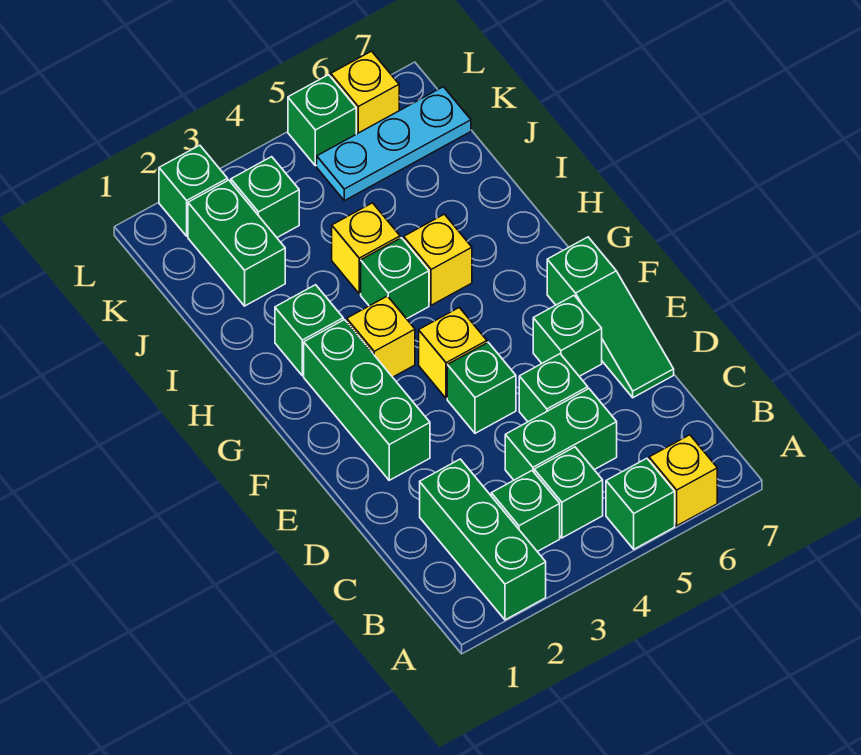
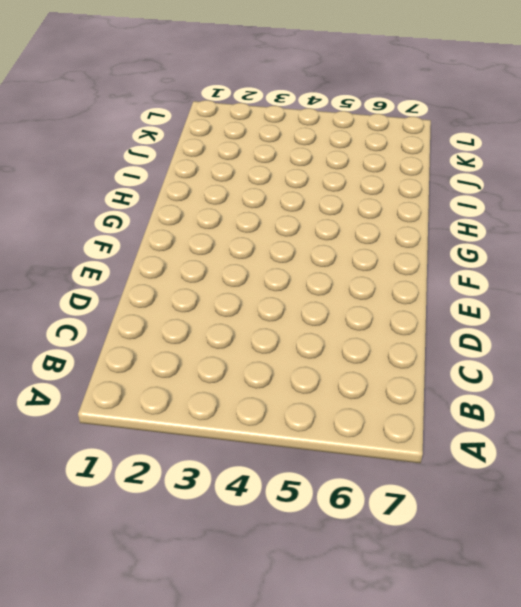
none -> green 1x3 brick [420,459,546,620]
none -> green 1x1 brick [606,458,675,549]
none -> yellow 1x1 brick [649,435,717,526]

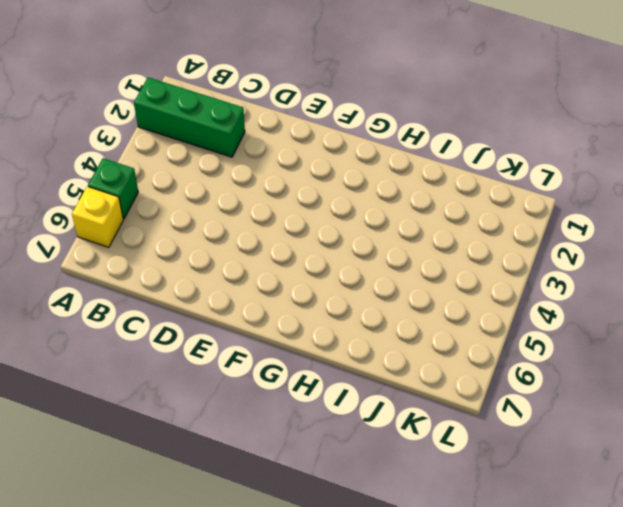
none -> green 1x1 brick [491,471,560,552]
none -> green 1x1 brick [534,447,603,538]
none -> green 1x2 brick [505,389,617,480]

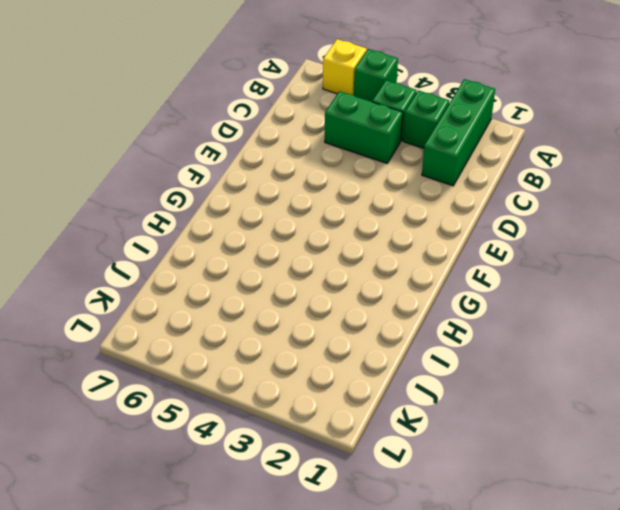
none -> green 1x1 brick [519,354,588,422]
none -> green 1x3 slope [547,237,674,398]
none -> green 1x3 brick [304,320,430,480]

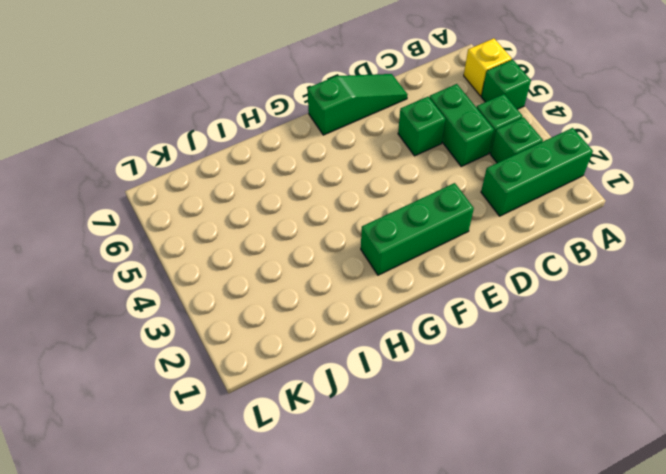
none -> green 1x1 brick [447,342,516,433]
none -> green 1x1 brick [533,296,602,376]
none -> yellow 1x1 brick [419,307,487,399]

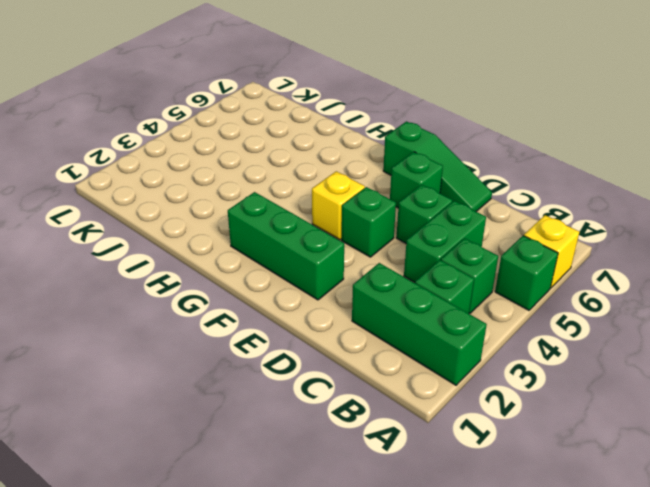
none -> yellow 1x1 brick [347,296,415,377]
none -> green 1x1 brick [275,285,343,376]
none -> green 1x1 brick [361,238,429,319]

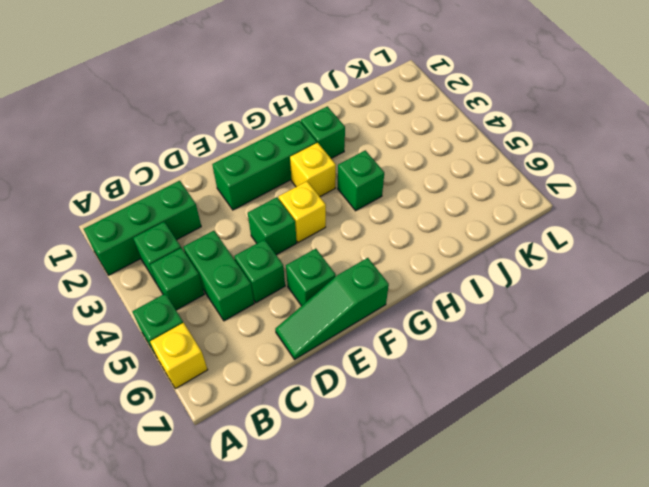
none -> yellow 1x1 brick [404,214,472,305]
none -> yellow 1x1 brick [332,203,400,294]
none -> green 1x2 brick [188,180,285,306]

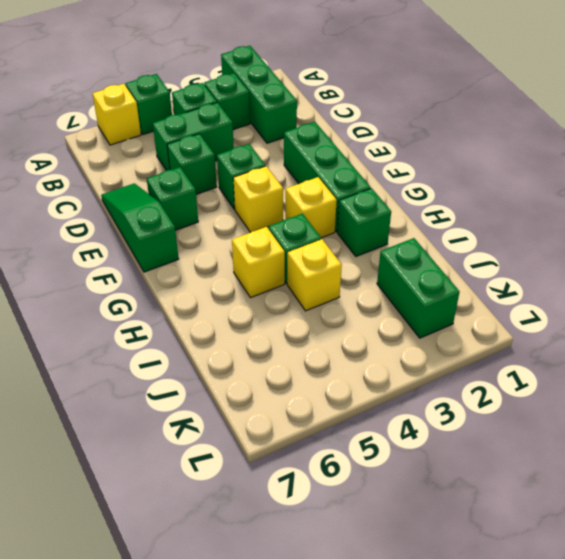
none -> green 1x1 brick [231,157,299,237]
none -> cyan 1x3 plate [317,87,471,201]
none -> green 1x1 brick [159,145,228,236]

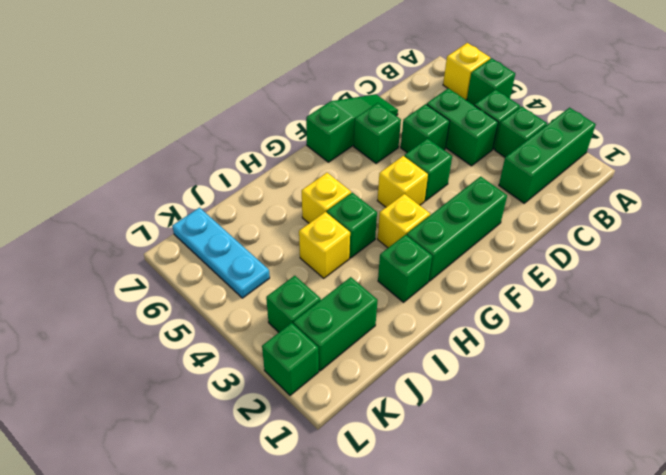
none -> green 1x1 brick [288,75,356,166]
none -> yellow 1x1 brick [331,51,399,134]

